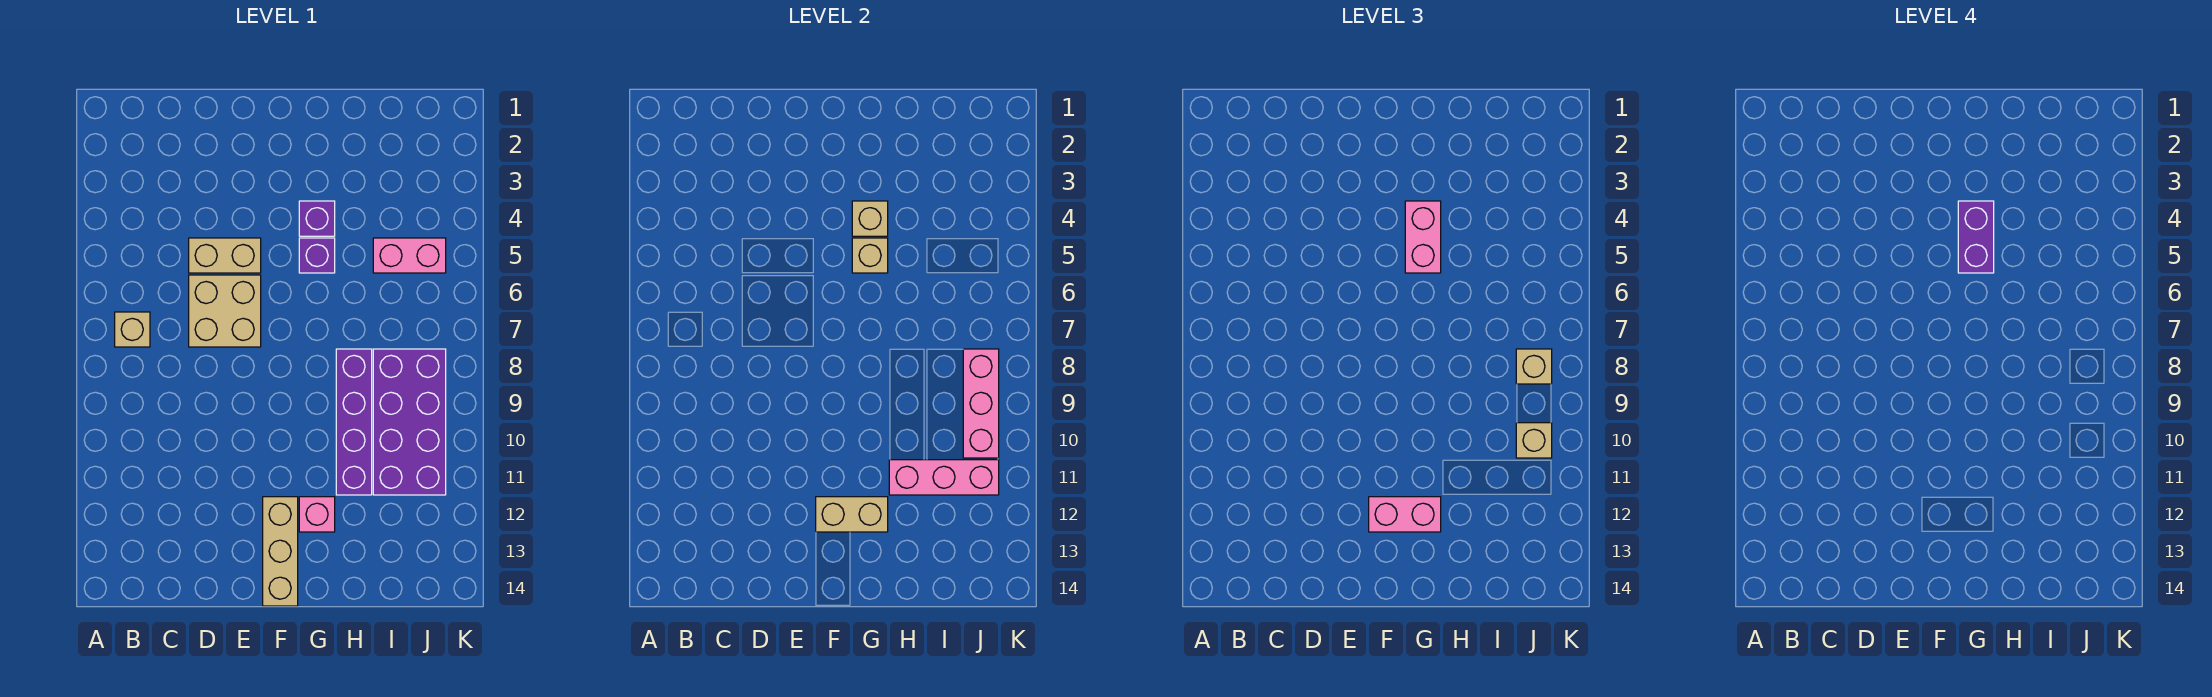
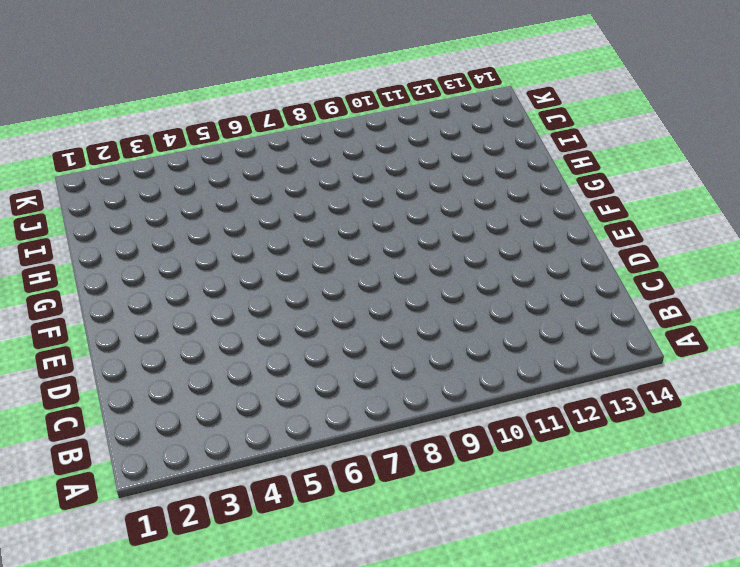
none -> tan 1x1 brick [115,312,150,347]
none -> tan 1x2 brick [189,238,261,273]
none -> tan 2x2 brick [189,275,261,347]

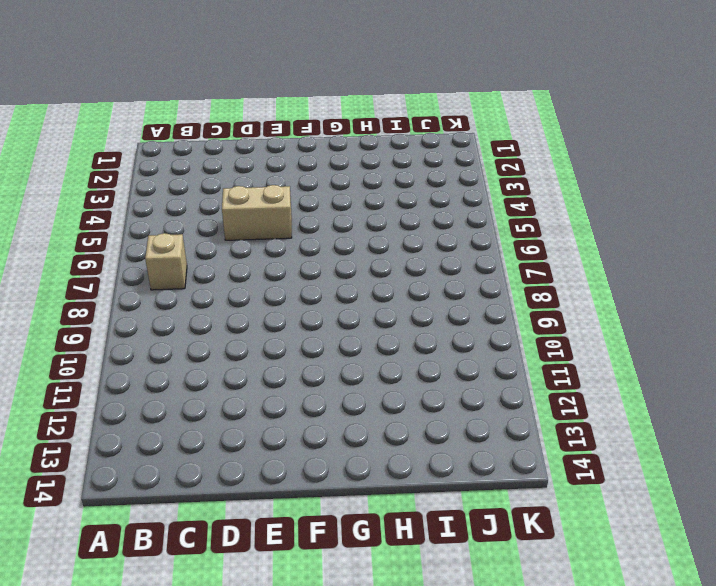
none -> tan 2x2 brick [189,275,261,347]
none -> tan 1x3 brick [263,497,298,606]
none -> purple 1x1 brick [299,201,335,236]

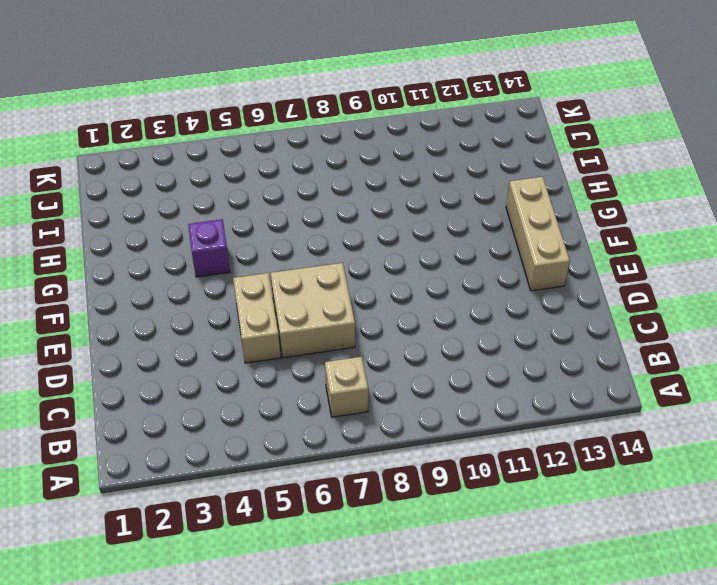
tan 1x3 brick [506,177,570,291] -> tan 1x3 brick turned to [263,497,298,606]
none -> purple 1x1 brick [299,238,335,273]
none -> pink 1x1 brick [299,497,335,532]
none -> purple 1x4 brick [336,349,372,495]

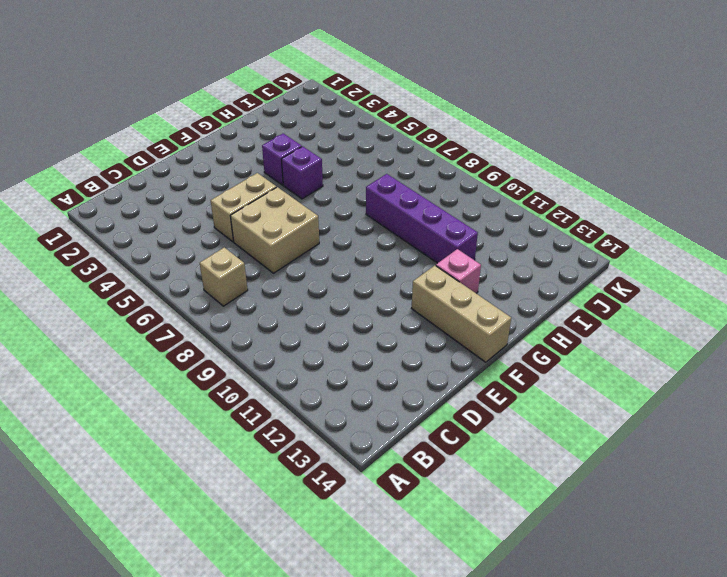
none -> pink 1x2 brick [373,238,446,273]
none -> purple 2x4 brick [373,349,446,495]
none -> tan 1x2 brick [816,497,888,532]

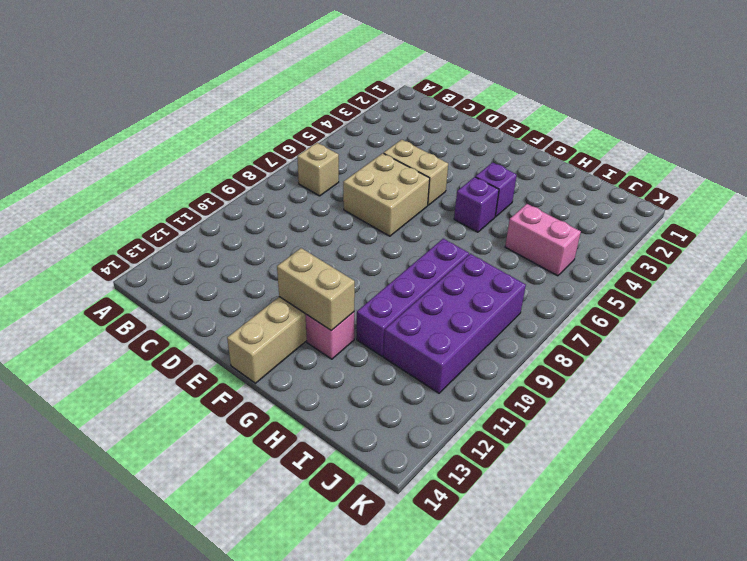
none -> tan 1x1 brick [852,201,888,236]
none -> tan 1x1 brick [852,238,888,273]
none -> pink 1x3 brick [889,460,999,495]

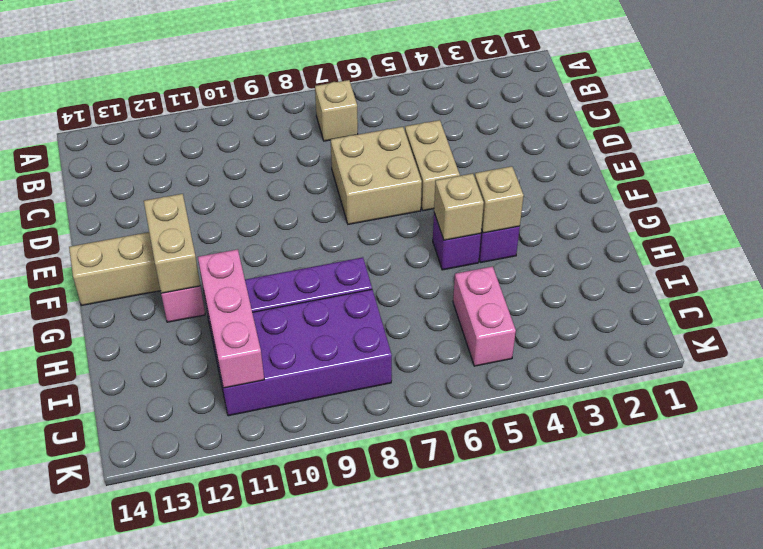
none -> pink 1x3 brick [963,349,999,458]
none -> pink 1x2 brick [1369,497,1441,532]
none -> pink 1x2 brick [1405,201,1441,273]

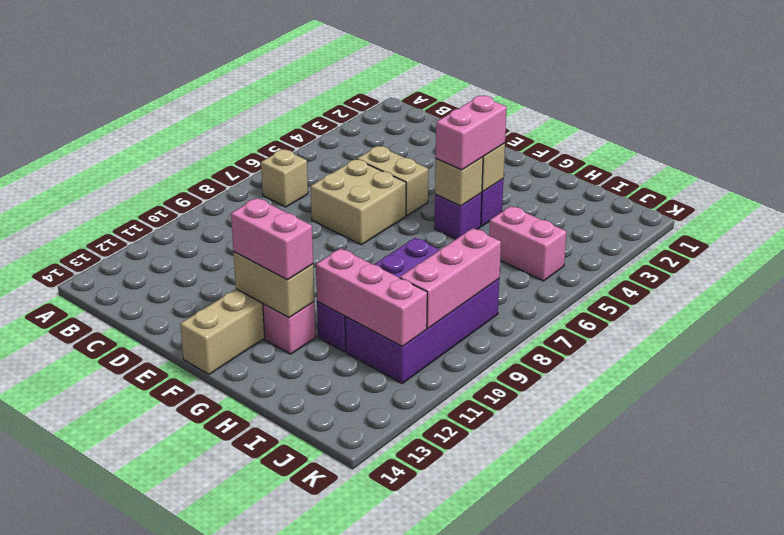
none -> tan 1x1 brick [1516,349,1552,384]
none -> tan 1x1 brick [1516,423,1552,458]
none -> purple 1x2 brick [1958,201,1994,273]

